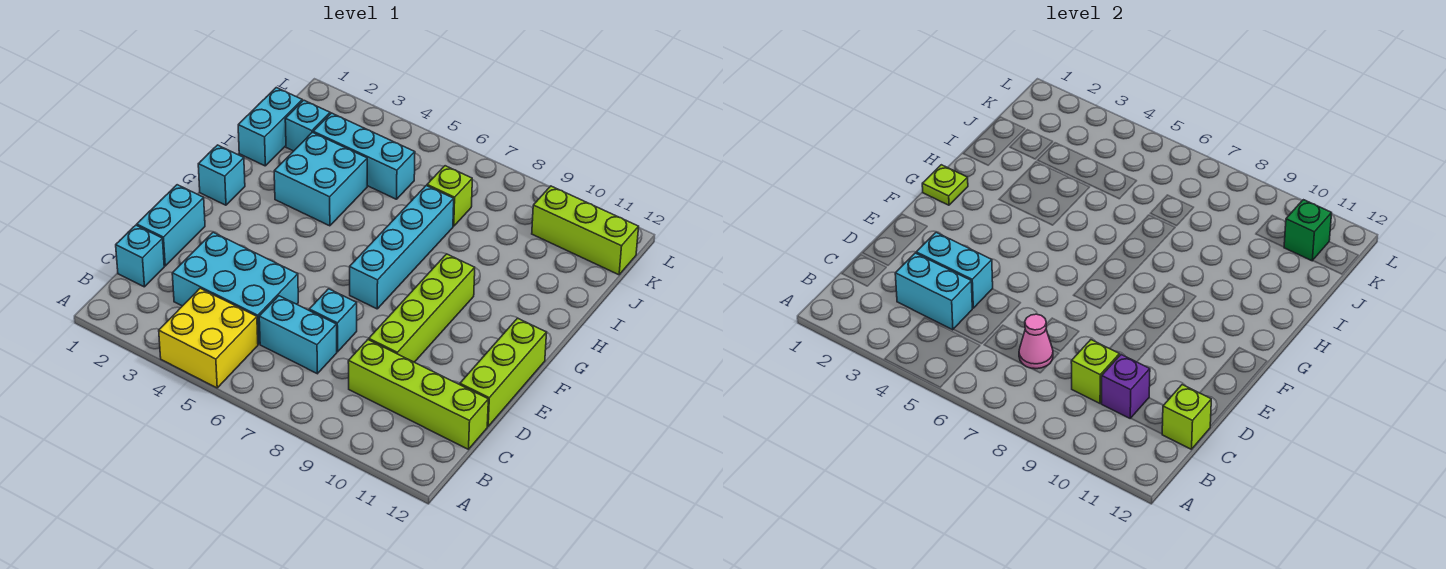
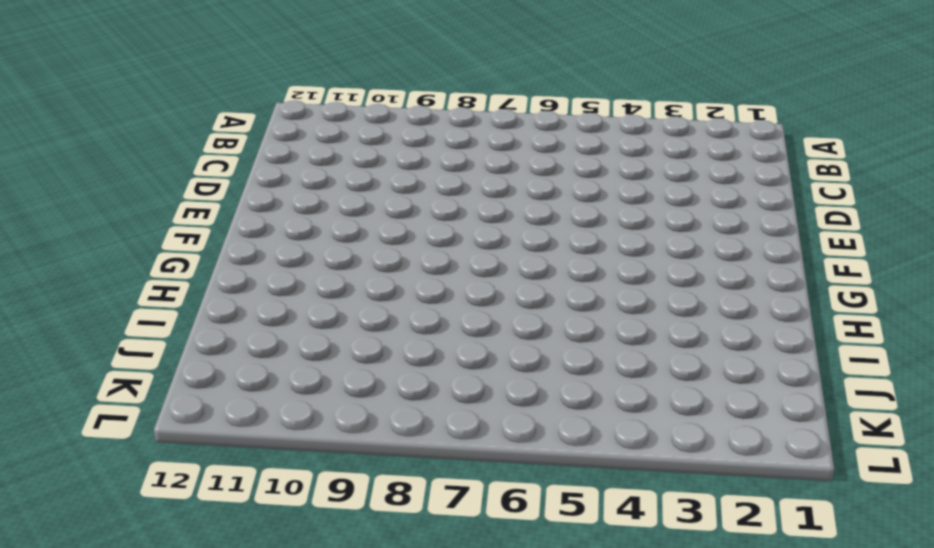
none -> yellow 2x2 brick [159,288,258,388]
none -> cyan 1x1 brick [116,225,164,287]
none -> cyan 2x3 brick [172,232,298,344]

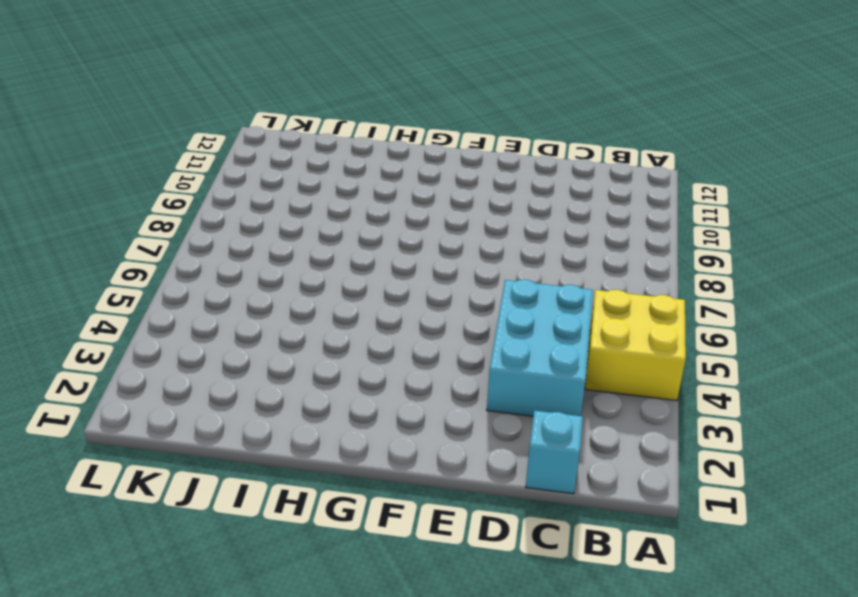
none -> cyan 1x2 brick [259,296,337,374]
none -> lime 1x4 brick [348,340,488,449]
none -> cyan 1x2 brick [137,185,205,266]

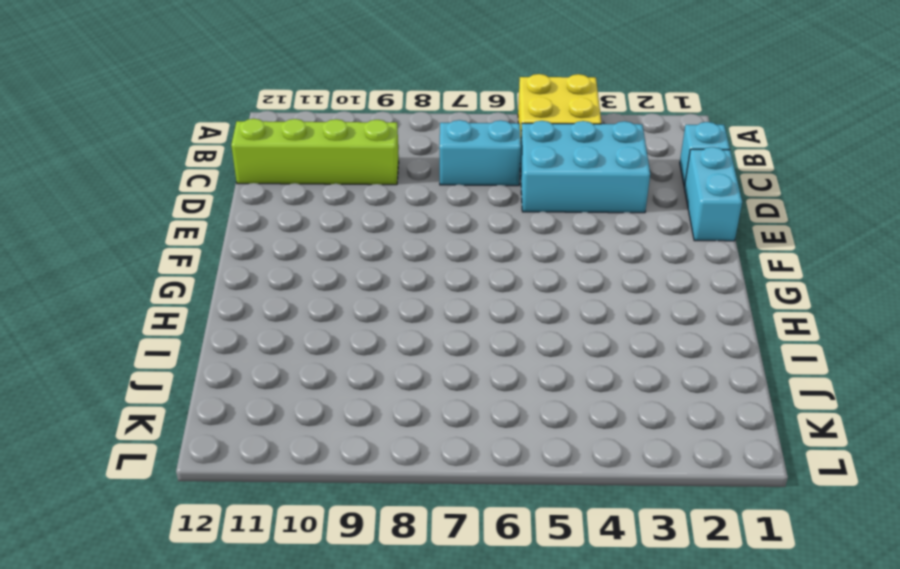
none -> cyan 1x1 brick [309,289,357,352]
none -> lime 1x4 brick [369,254,475,362]
none -> lime 1x3 brick [460,318,547,426]

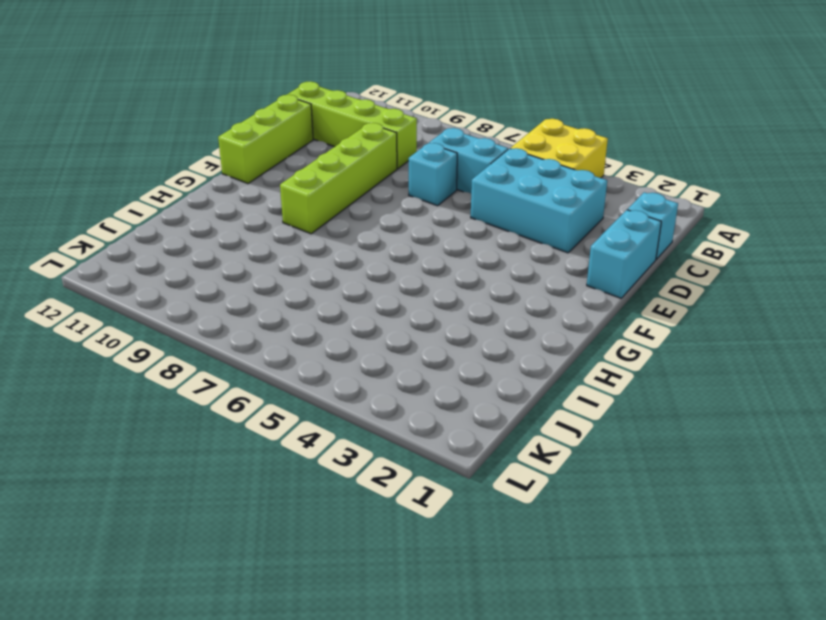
none -> cyan 1x4 brick [350,186,454,309]
none -> cyan 1x1 brick [198,145,245,205]
none -> cyan 2x2 brick [274,132,367,226]

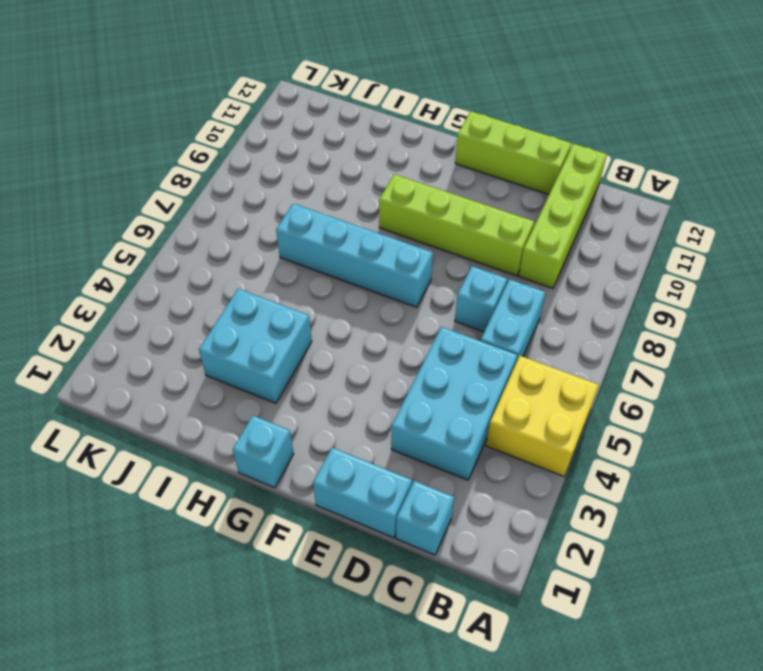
none -> cyan 1x2 brick [238,88,302,166]
none -> cyan 1x1 brick [285,100,330,151]
none -> cyan 1x3 brick [313,113,415,199]

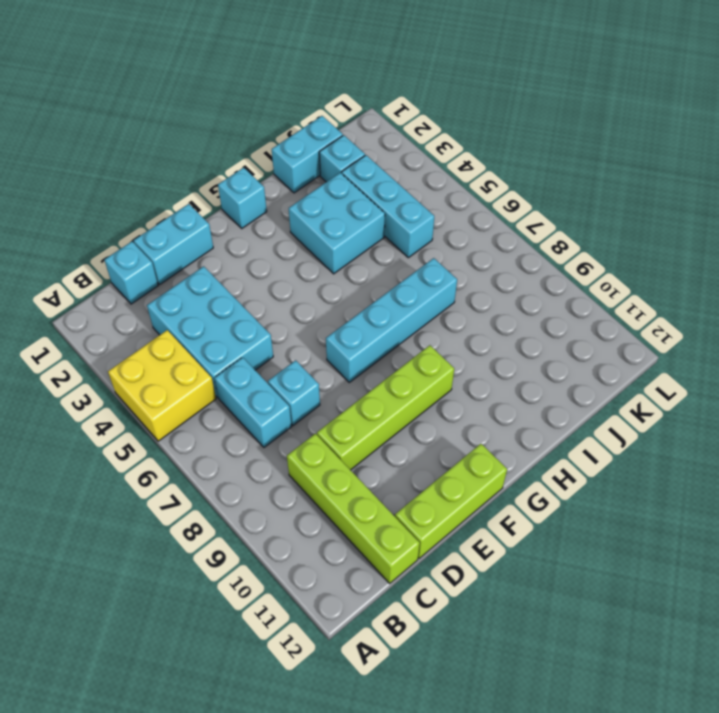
none -> lime 1x1 brick [427,166,472,226]
none -> lime 1x3 brick [532,186,639,275]
none -> cyan 1x2 brick [895,253,972,330]

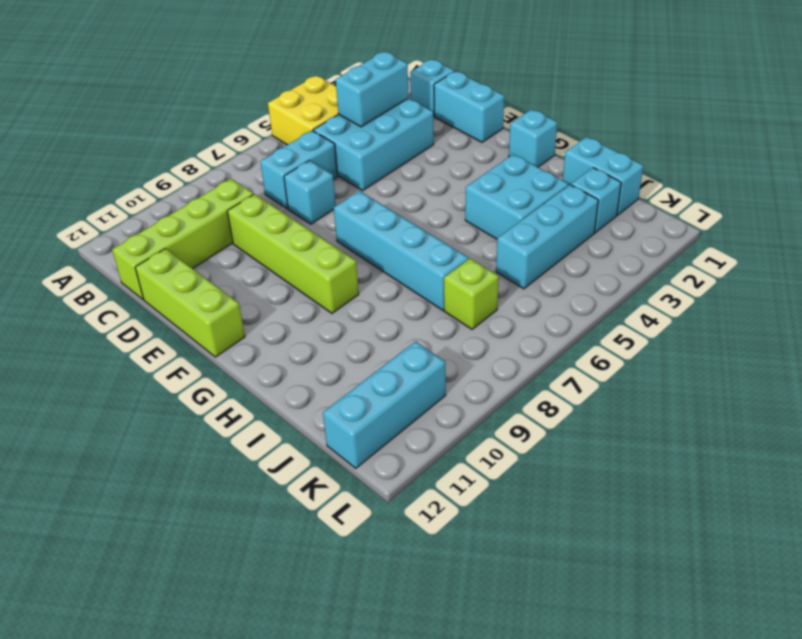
cyan 1x3 brick [323,341,446,468] -> lime 1x3 brick [532,186,639,275]
none -> pink 1x1 cone [1019,314,1053,369]
none -> lime 1x1 brick [1071,340,1119,403]
none -> purple 1x1 brick [1102,355,1150,418]

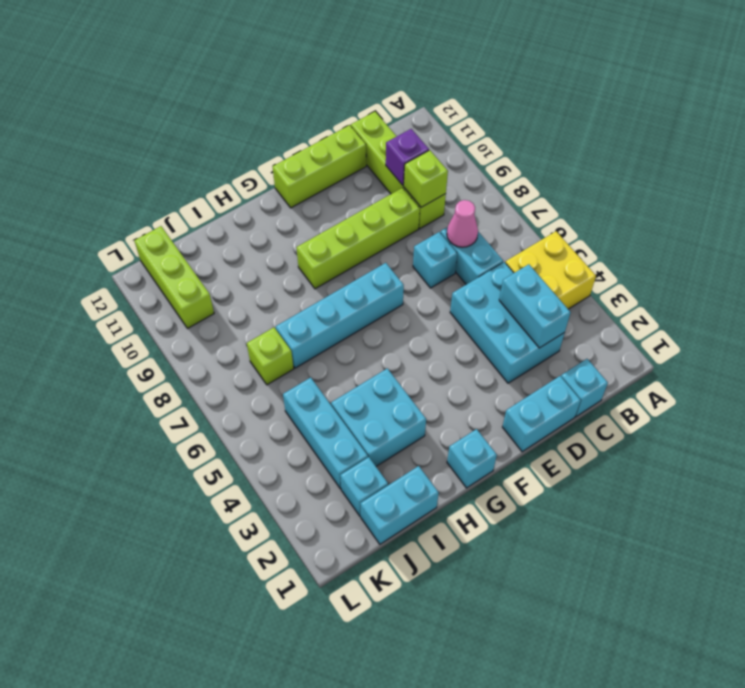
none -> lime 1x1 brick [1162,385,1211,449]
none -> cyan 1x2 brick [916,232,993,308]
none -> lime 1x1 plate [922,165,968,205]

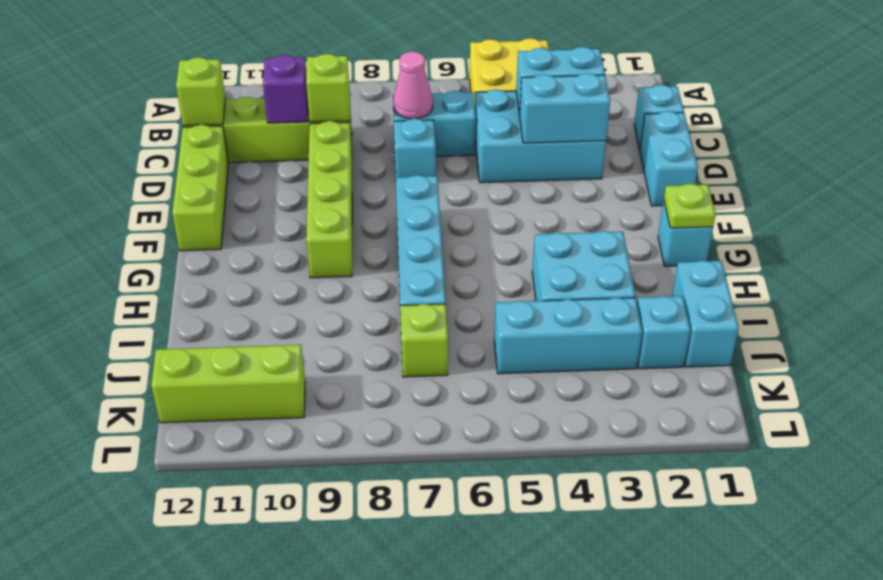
none -> green 1x1 brick [1284,200,1332,261]

